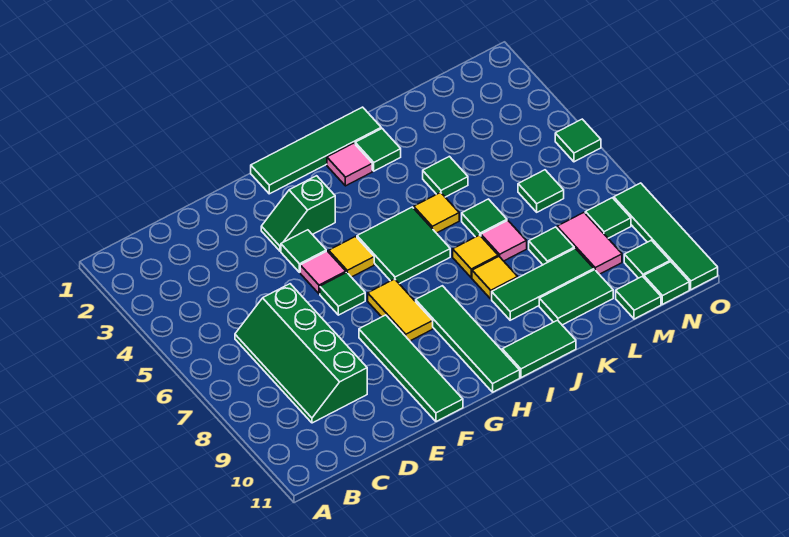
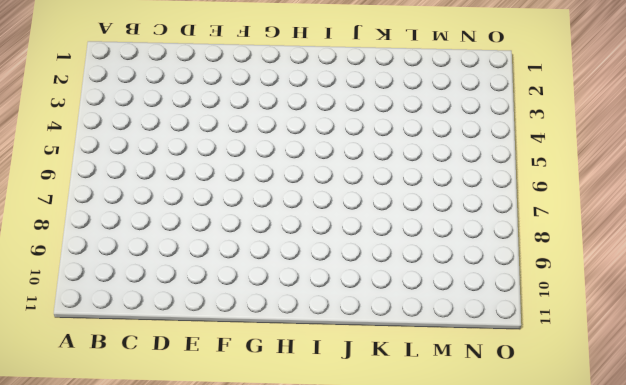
none -> green 2x4 slope [235,284,367,423]
none -> green 1x2 slope [261,176,335,251]
none -> green 1x1 tile [281,230,326,272]
none -> pink 1x1 tile [300,251,346,294]

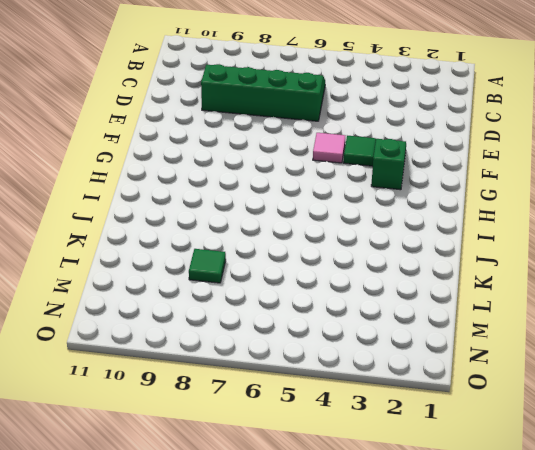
none -> green 1x1 tile [320,272,365,315]
none -> green 1x4 tile [359,315,463,422]
none -> green 1x4 tile [251,107,381,194]
none -> yellow 1x1 tile [329,236,374,277]

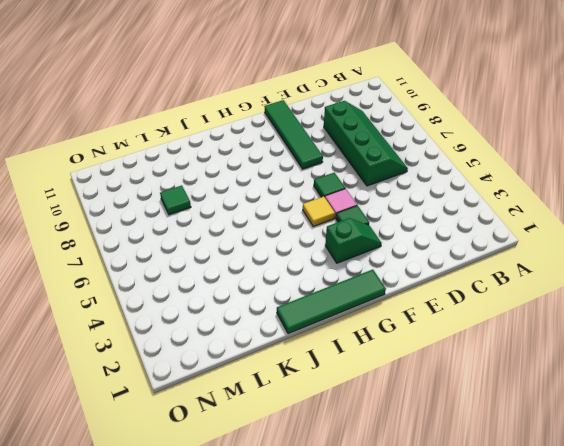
none -> yellow 1x2 tile [368,279,433,341]
none -> green 2x2 tile [357,207,450,284]
none -> green 1x4 tile [416,286,520,392]
none -> pink 1x1 tile [327,143,372,186]

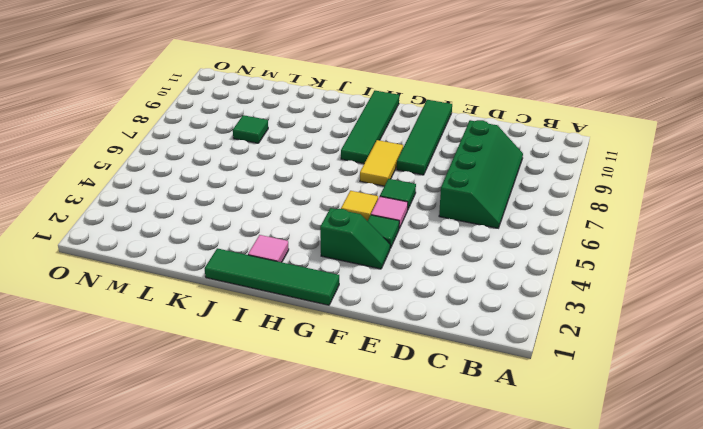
none -> green 2x2 tile [357,207,450,284]
none -> green 1x2 tile [502,320,576,378]
none -> green 1x1 tile [355,129,401,171]
none -> yellow 1x1 tile [414,192,459,233]

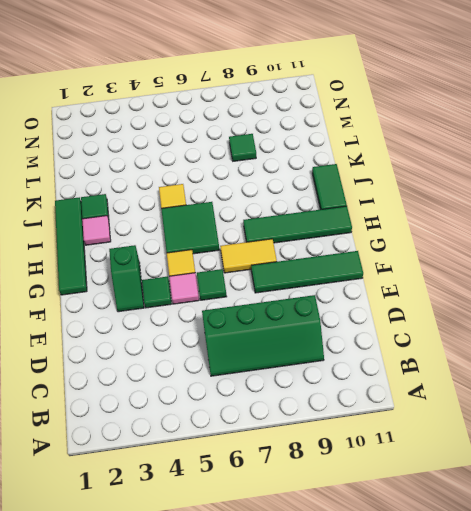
none -> yellow 1x1 tile [453,235,498,278]
none -> yellow 1x1 tile [472,256,518,299]
none -> green 1x3 tile [492,248,594,320]
none -> green 1x1 tile [423,156,468,197]

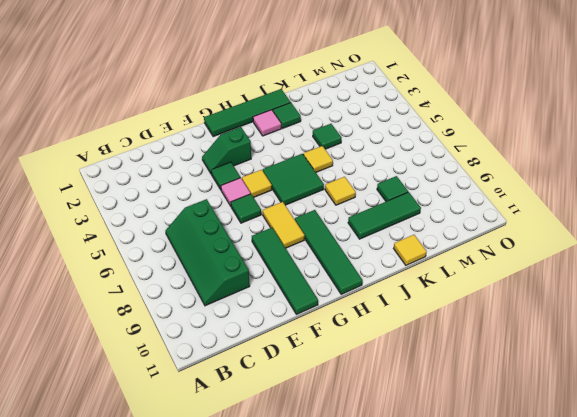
yellow 1x1 tile [394,235,427,265] -> yellow 1x1 tile moved to [472,256,518,299]
none -> green 1x2 tile [502,320,576,378]
none -> green 1x1 tile [462,199,507,237]
none -> pink 1x1 tile [481,220,527,261]
none -> green 1x2 tile [539,270,613,325]

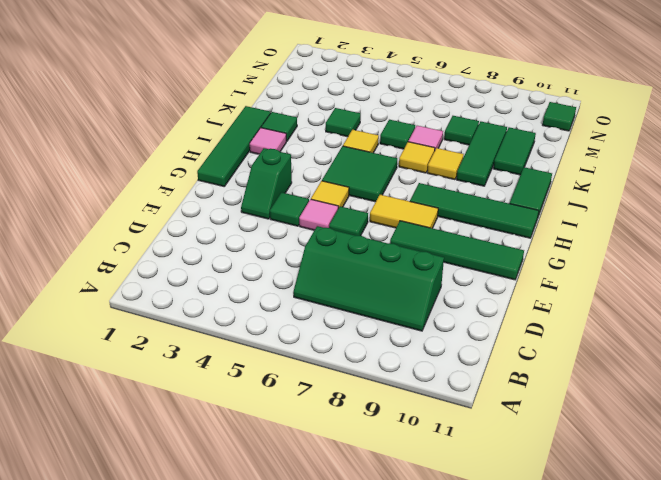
none -> green 1x1 tile [518,170,564,212]
none -> pink 1x2 tile [557,213,622,274]
none -> green 1x1 tile [616,276,661,319]
none -> green 1x1 tile [585,198,631,238]

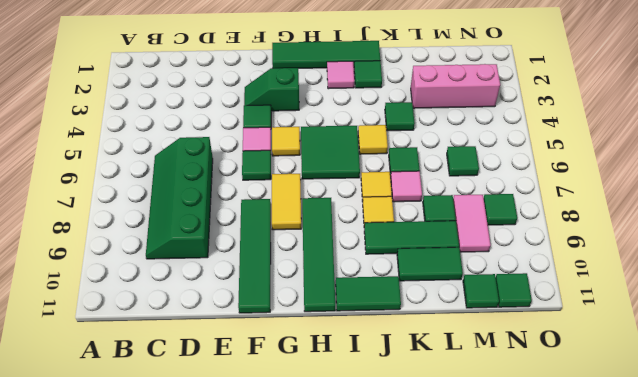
pink 1x3 brick [411,64,500,108] -> none
none -> green 1x1 tile [624,240,670,278]
none -> green 1x1 tile [555,119,601,162]
none -> green 1x4 tile [614,183,718,290]

